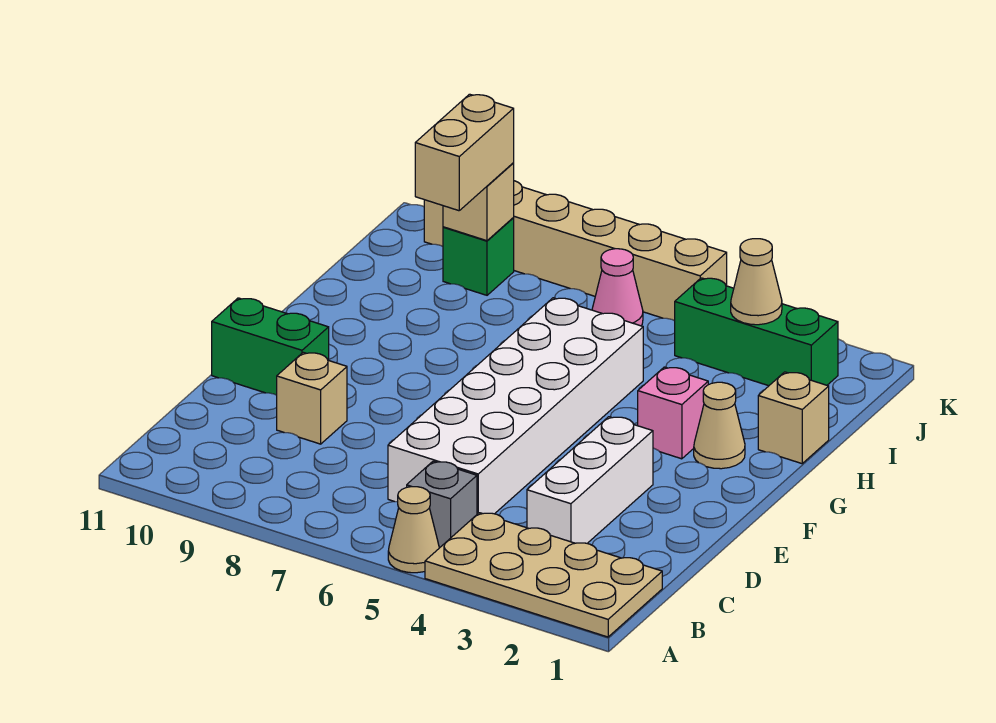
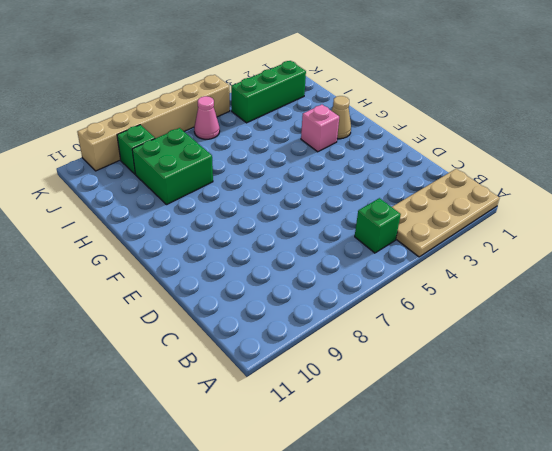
green 1x1 brick [355,198,401,253] -> grey 1x1 brick [407,461,477,548]
green 2x2 brick [132,128,213,204] -> none
none -> tan 1x1 cone [388,487,439,573]
none -> white 1x3 brick [527,417,653,543]
none -> white 2x6 brick [388,298,643,514]

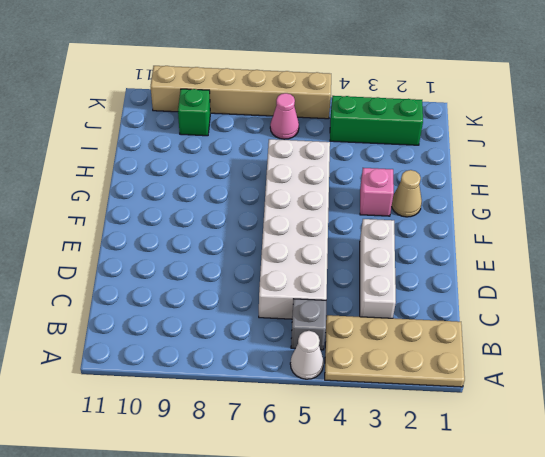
white 1x1 cone [290,331,324,379] -> tan 1x1 cone [388,487,439,573]
none -> tan 1x1 brick [277,352,347,444]
none -> green 1x2 brick [212,298,329,395]
none -> tan 1x1 brick [758,372,829,464]

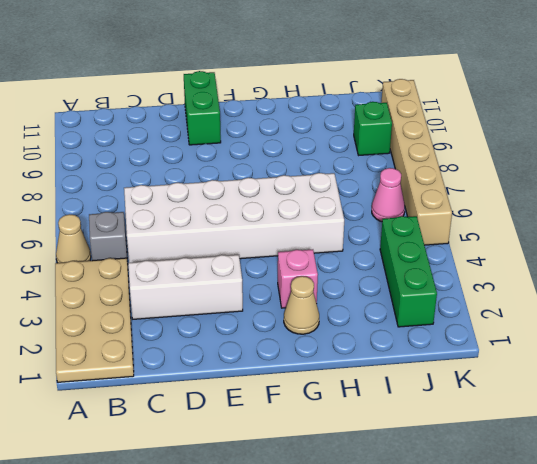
none -> tan 1x1 brick [277,352,347,444]
none -> tan 1x1 brick [758,372,829,464]
none -> tan 1x1 cone [731,239,782,325]

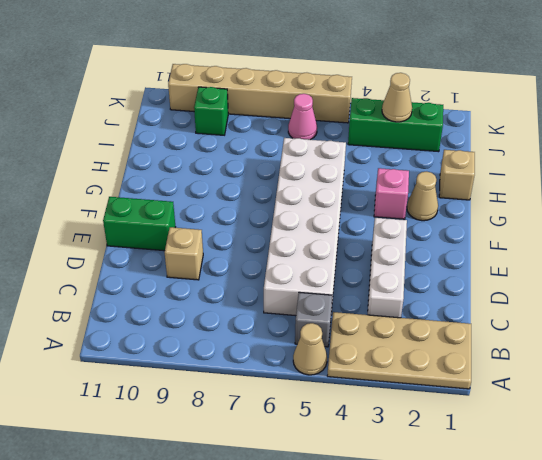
none -> tan 1x1 brick [443,163,514,241]
none -> tan 1x2 brick [415,94,514,211]

